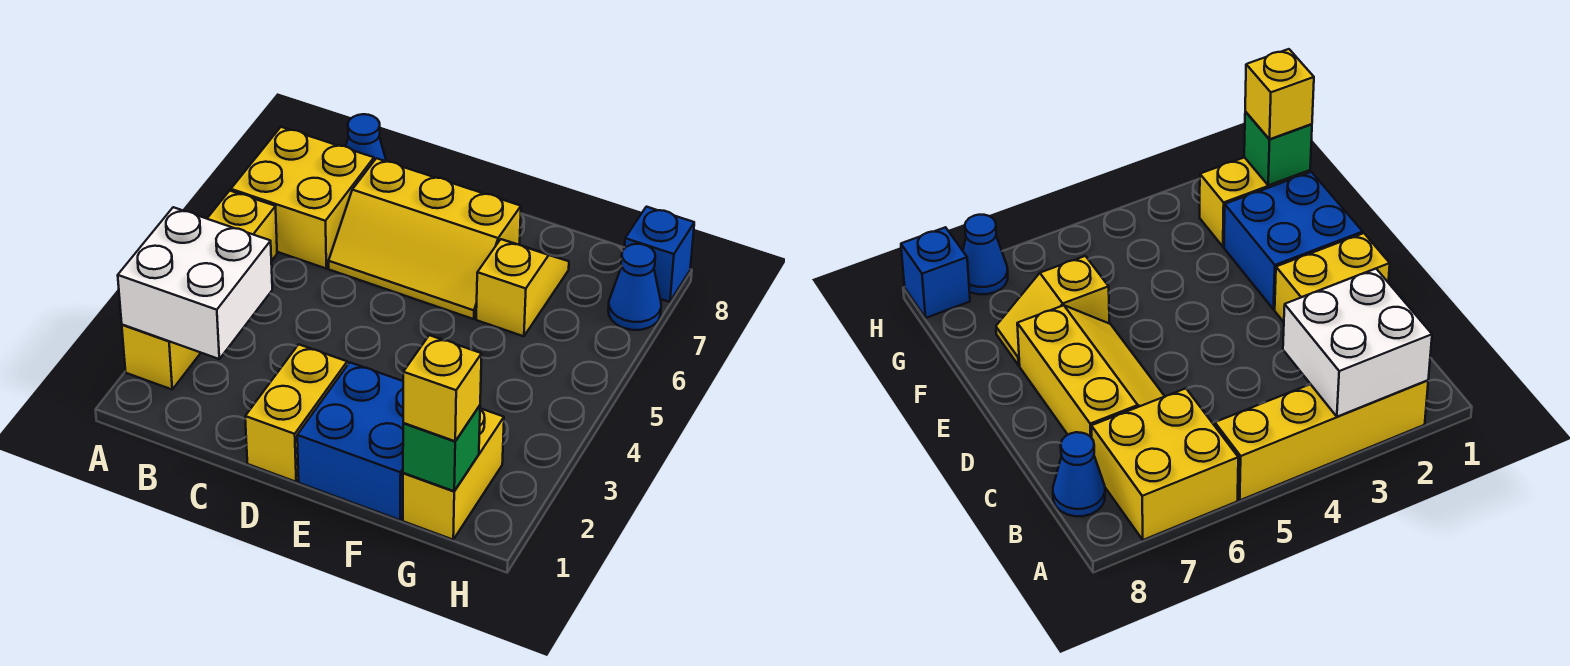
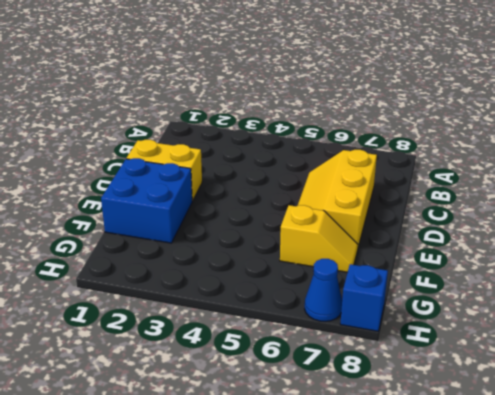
none -> yellow 1x4 brick [122,191,277,389]
none -> yellow 2x2 brick [231,127,374,268]
none -> blue 1x1 cone [346,114,386,161]

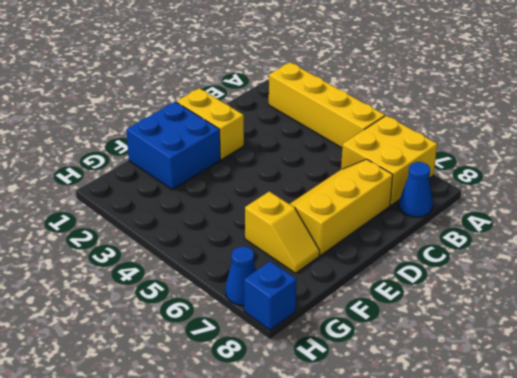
none -> yellow 1x2 brick [403,408,504,540]
none -> white 2x2 brick [118,207,272,359]
none -> green 1x1 brick [403,406,480,491]

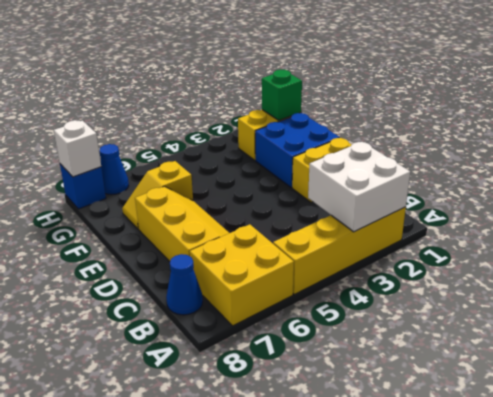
white 1x1 brick [54,120,101,177] -> none
none -> yellow 1x1 brick [403,335,482,441]

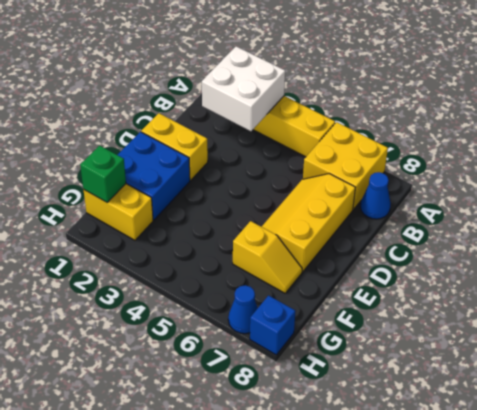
none -> yellow 1x1 brick [403,335,482,441]

